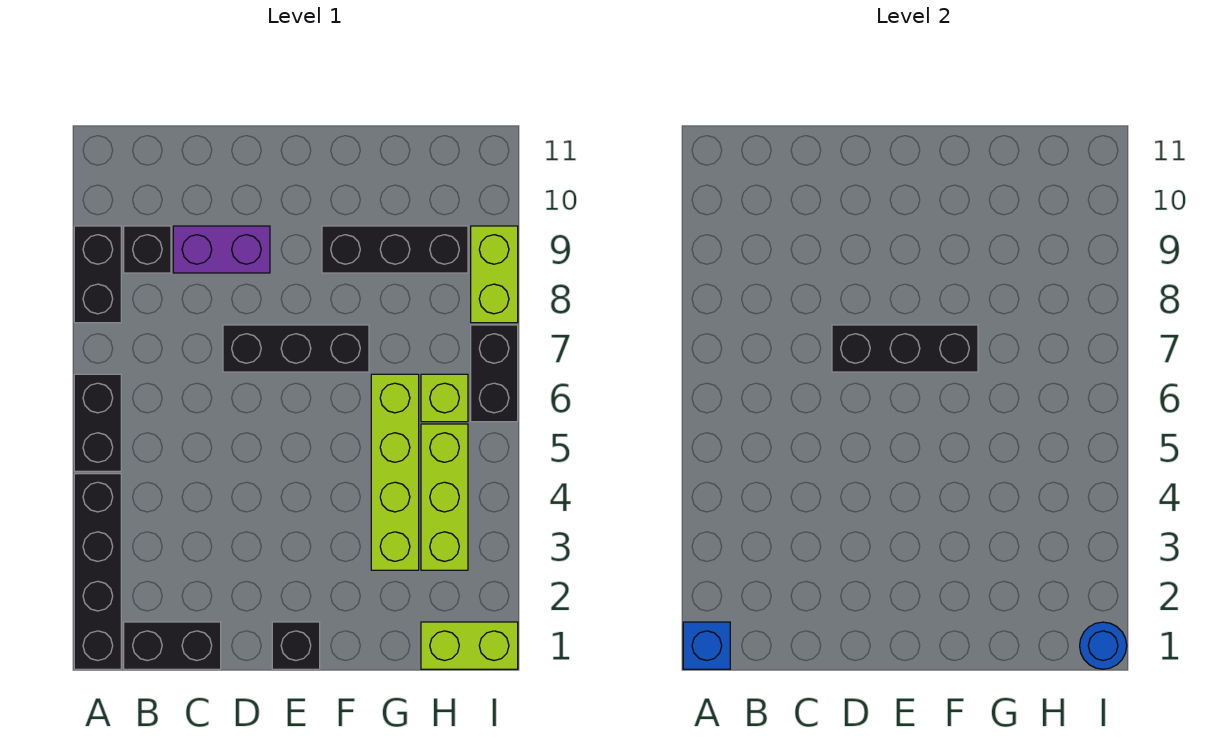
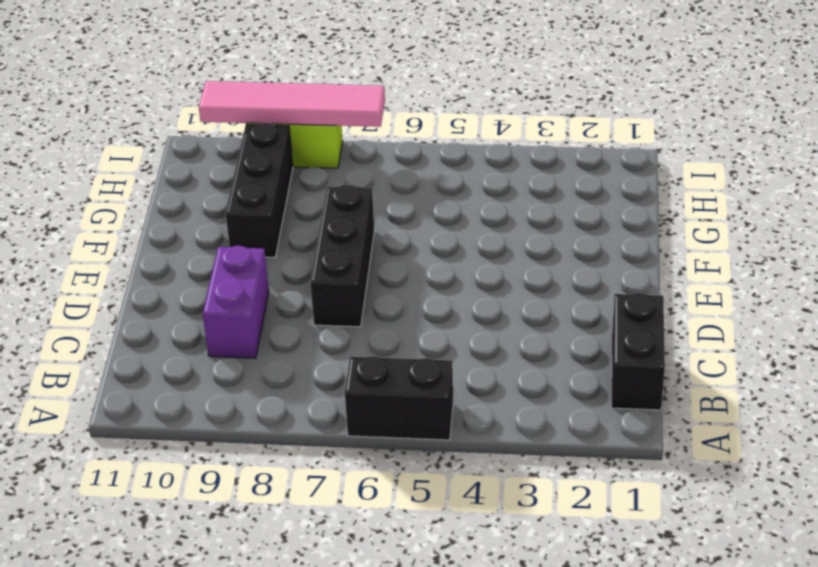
pink 1x4 tile [199,81,385,127] -> none
none -> black 1x4 brick [74,474,121,669]
none -> black 1x2 brick [74,226,121,323]
none -> black 1x1 brick [124,226,171,273]

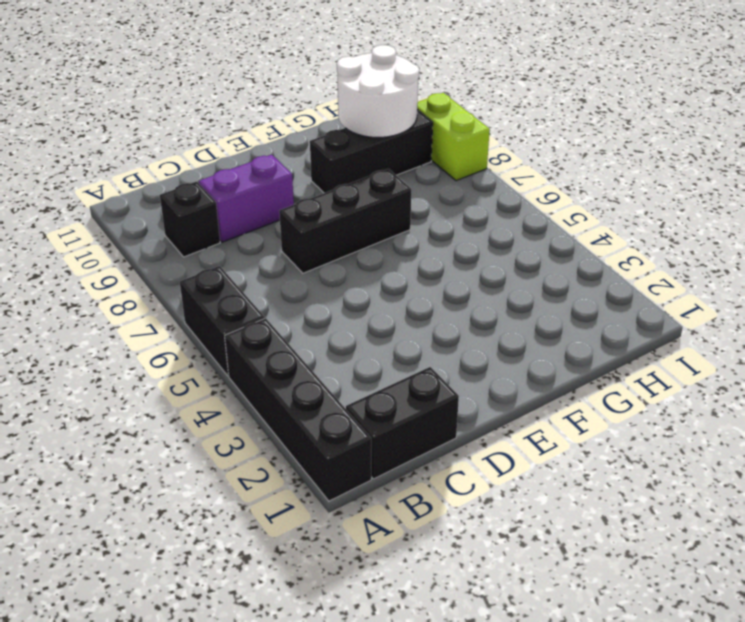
white 2x2 round brick [337,45,419,137] -> none
none -> black 1x2 brick [74,226,121,323]
none -> black 1x1 brick [272,622,320,669]
none -> lime 1x4 brick [371,374,419,570]

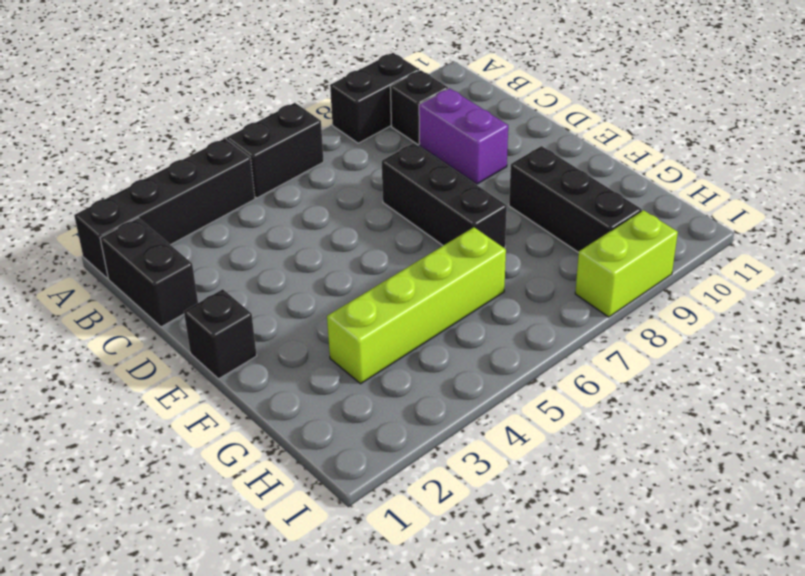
none -> lime 1x2 brick [421,622,518,669]
none -> lime 1x3 brick [421,424,468,570]
none -> lime 1x1 brick [421,374,468,422]

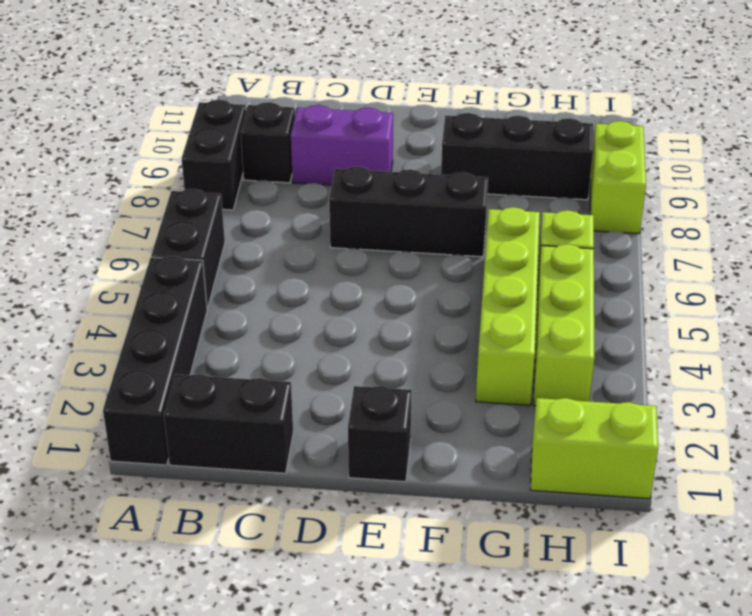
none -> black 1x2 brick [471,325,518,422]
none -> blue 1x1 brick [683,622,730,669]
none -> black 1x3 brick [832,325,978,372]

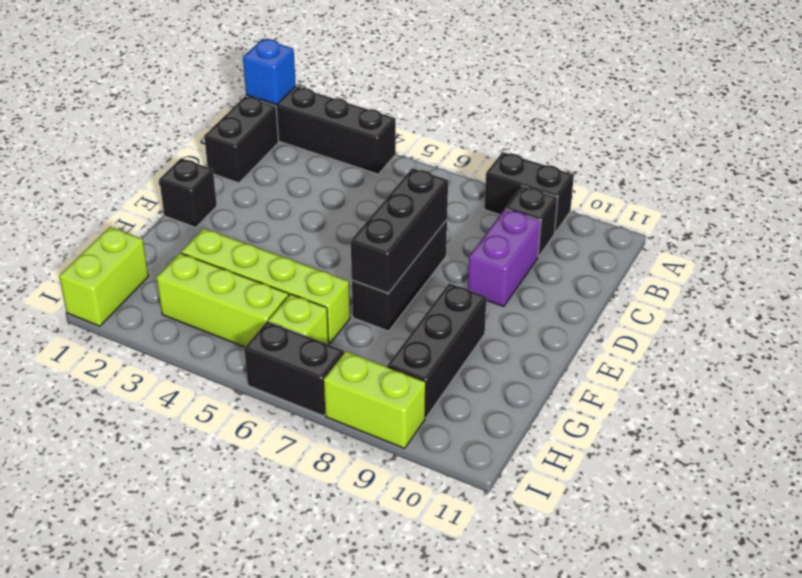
none -> black 1x2 brick [74,374,121,471]
none -> blue 1x1 round brick [1080,622,1127,669]

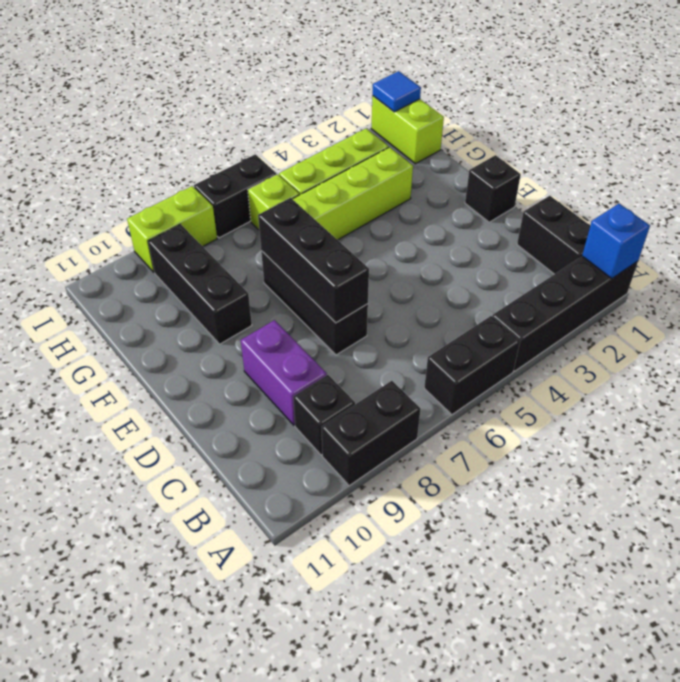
blue 1x1 tile [373,71,421,112] -> blue 1x1 round brick [1080,622,1127,669]

